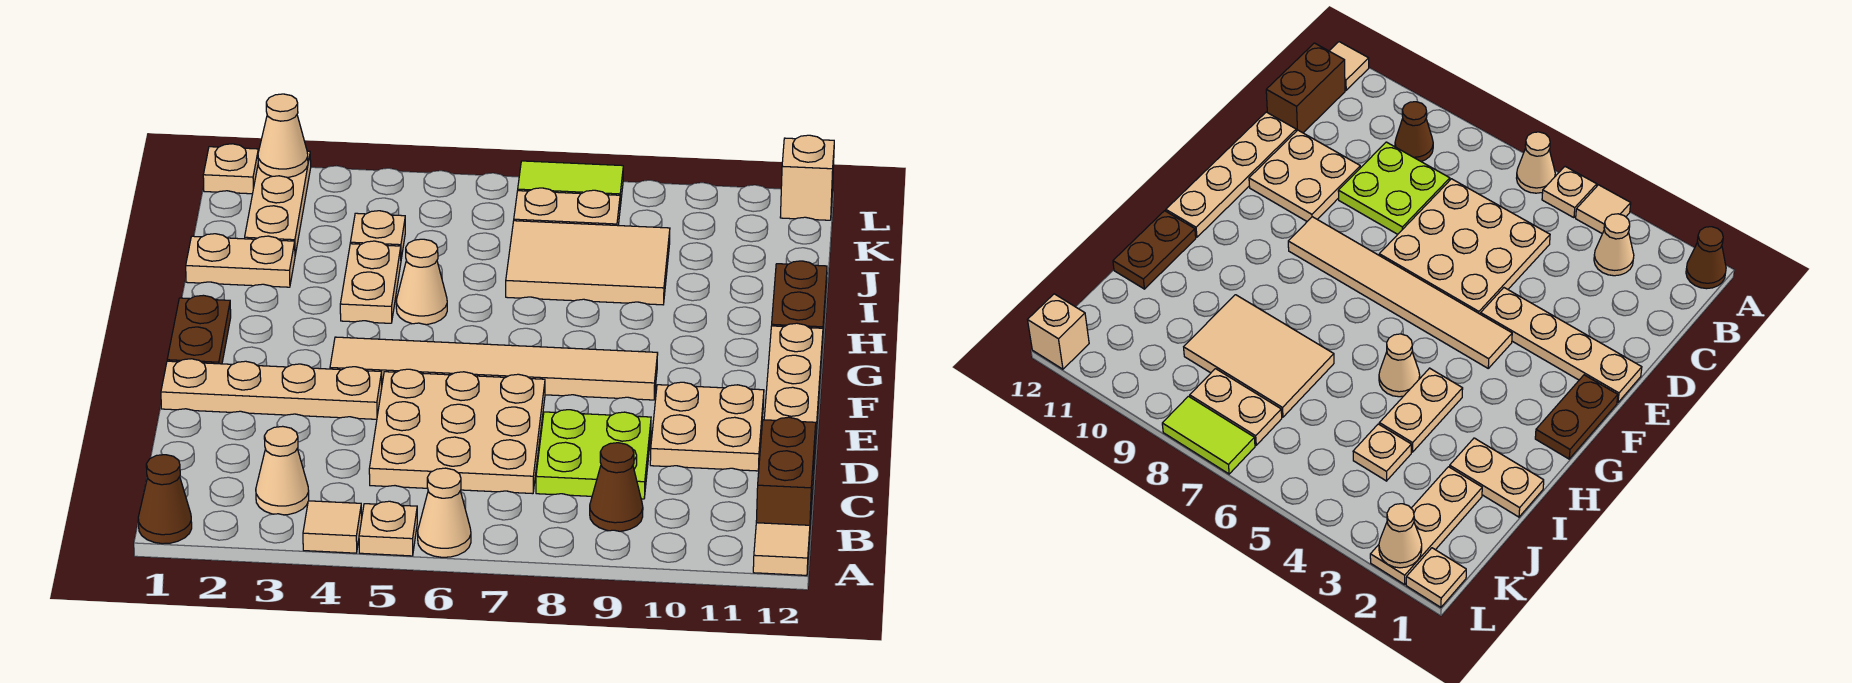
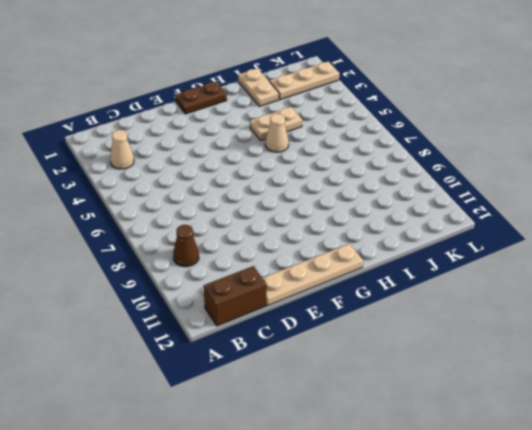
none -> brown 1x1 cone [138,455,192,544]
none -> tan 1x1 tile [303,501,362,553]
none -> tan 1x1 plate [359,501,417,556]

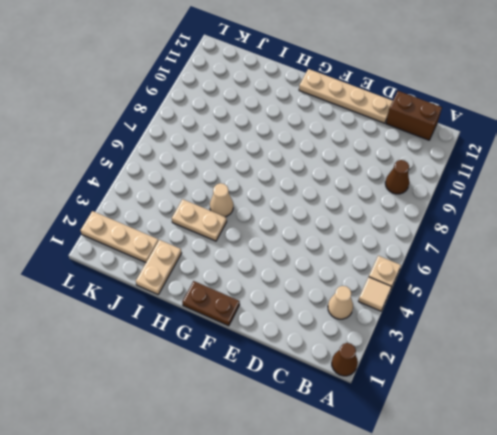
none -> tan 1x1 cone [418,468,471,557]
none -> tan 1x1 tile [753,523,810,575]
none -> tan 3x3 plate [369,369,545,494]

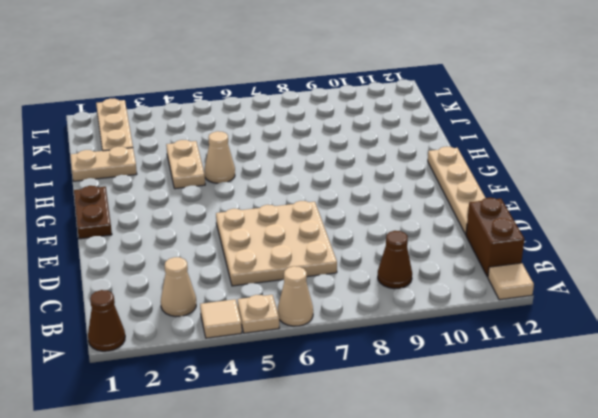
none -> lime 2x2 plate [536,410,651,499]
none -> tan 2x2 plate [650,382,764,471]
none -> tan 1x4 plate [161,359,382,419]

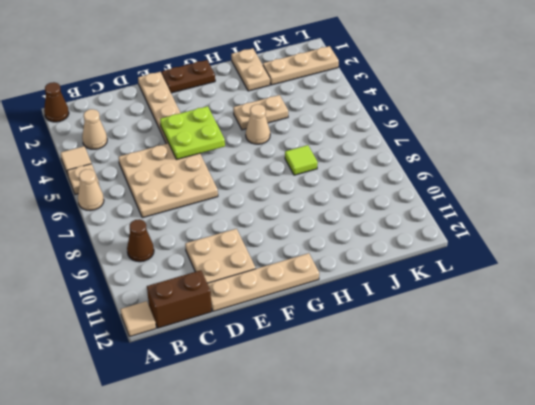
lime 2x2 plate [160,106,225,160] -> lime 2x2 plate moved to [536,410,651,499]
lime 1x1 tile [285,145,318,175] -> tan 2x3 tile [506,221,670,305]
none -> tan 1x6 tile [330,337,658,400]
none -> brown 1x2 plate [772,261,827,343]
none -> tan 1x1 plate [350,211,405,259]

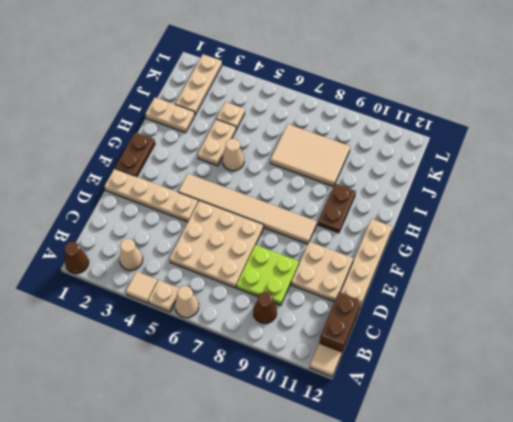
brown 1x2 plate [318,184,356,233] -> brown 1x2 plate moved to [772,261,827,343]
none -> tan 1x2 plate [514,188,620,226]
none -> tan 1x1 plate [203,144,258,194]
none -> lime 1x2 tile [518,161,623,207]

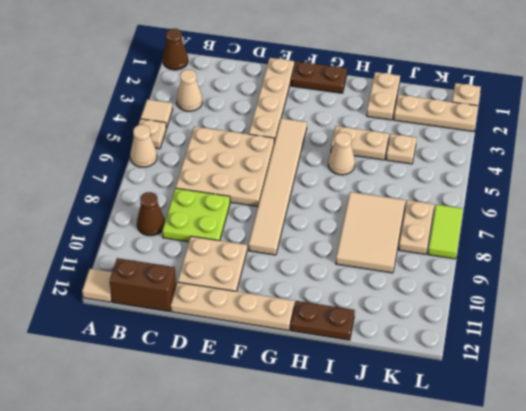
none -> tan 1x1 brick [780,135,834,220]
none -> tan 1x1 cone [258,94,308,177]

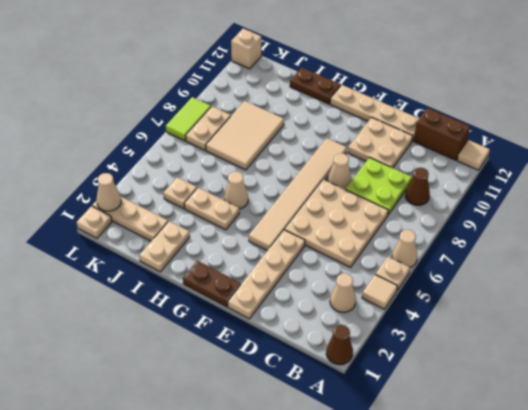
tan 1x1 cone [328,153,352,189] -> none

